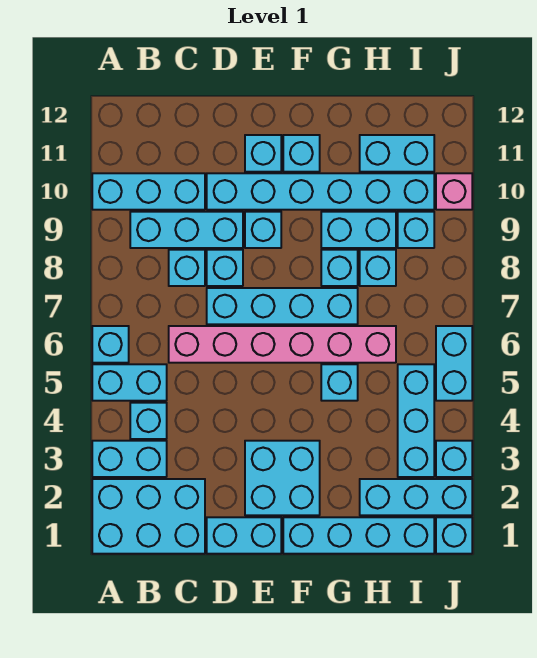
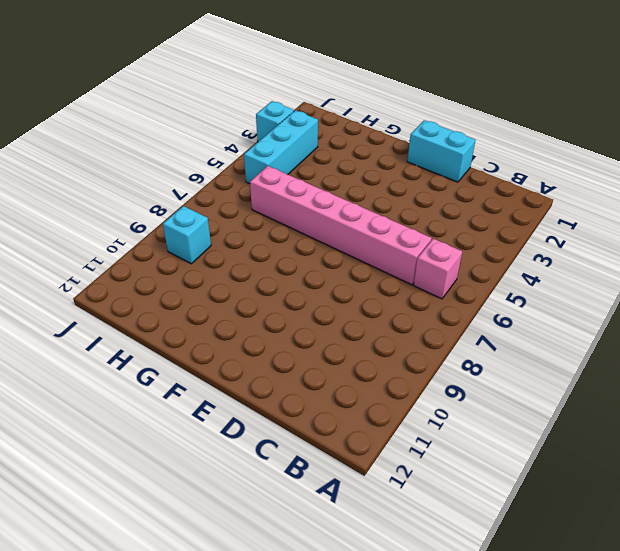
pink 1x1 brick [414,239,462,299] -> pink 1x1 brick moved to [436,173,472,210]
none -> cyan 2x3 brick [92,479,205,554]
none -> cyan 1x2 brick [92,441,167,477]
none -> cyan 1x2 brick [92,364,167,401]
none -> cyan 1x1 brick [92,326,129,363]

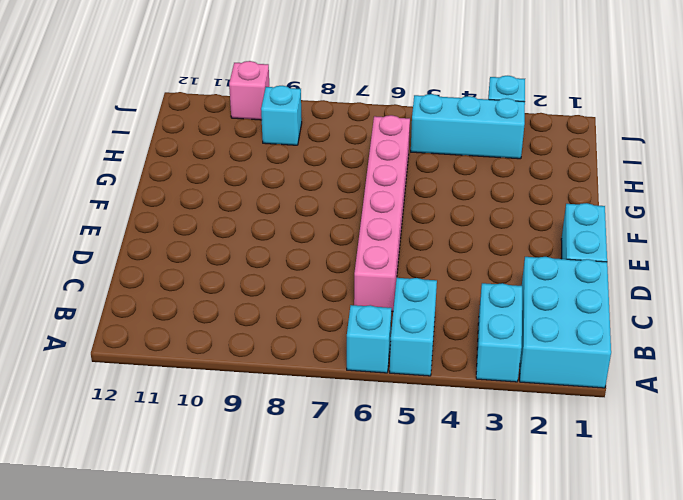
none -> cyan 1x3 brick [92,173,205,210]
none -> cyan 1x1 brick [130,403,167,439]
none -> cyan 1x3 brick [130,212,243,248]
none -> cyan 1x1 brick [169,250,205,286]

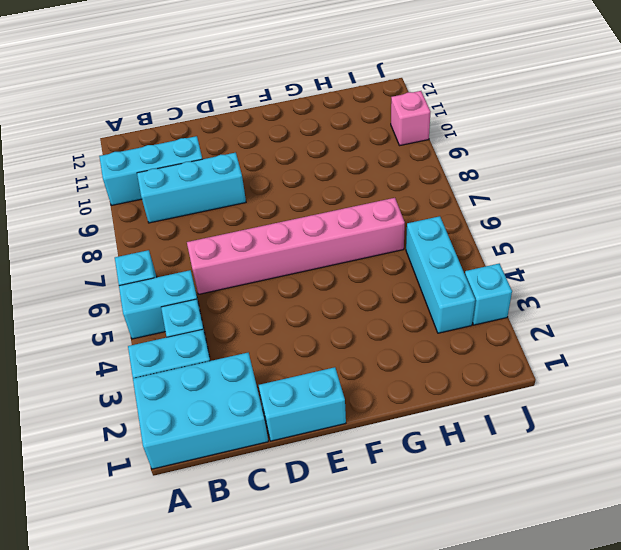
none -> cyan 1x1 brick [169,250,205,286]
none -> cyan 1x4 brick [207,288,358,324]
none -> cyan 1x1 brick [207,250,243,286]
none -> cyan 1x6 brick [207,173,434,210]

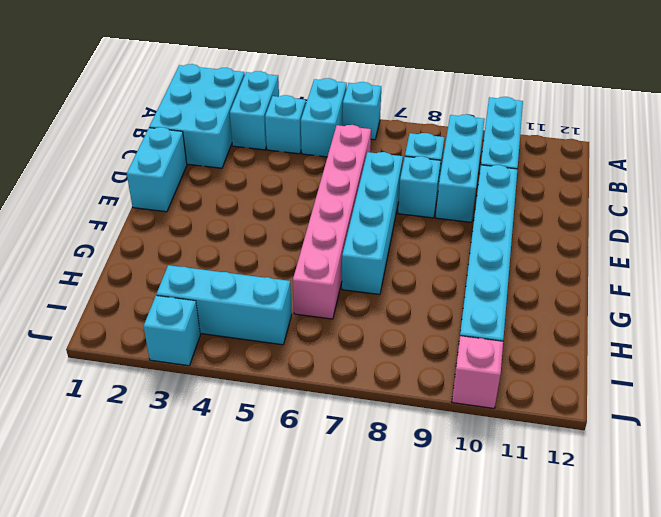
none -> cyan 2x2 brick [245,441,320,515]
none -> cyan 1x1 brick [245,212,281,248]
none -> cyan 1x1 brick [245,135,281,172]
none -> cyan 1x4 brick [283,517,434,554]

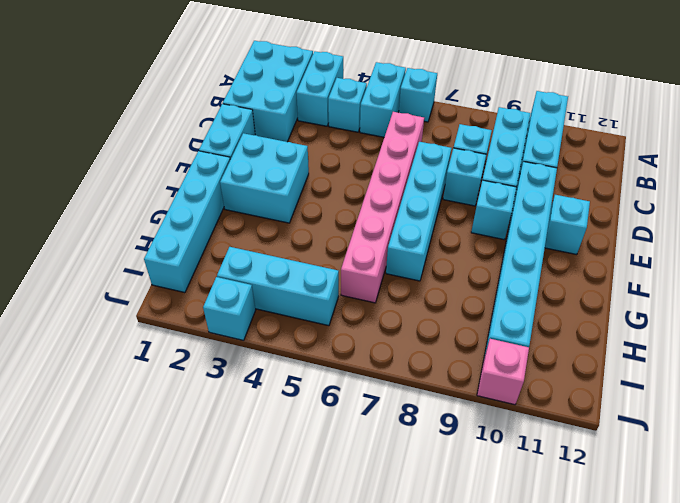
none -> cyan 1x1 brick [283,135,320,172]
none -> cyan 1x1 brick [321,364,358,401]
none -> cyan 1x1 brick [321,250,358,286]
none -> cyan 1x2 brick [321,212,396,248]

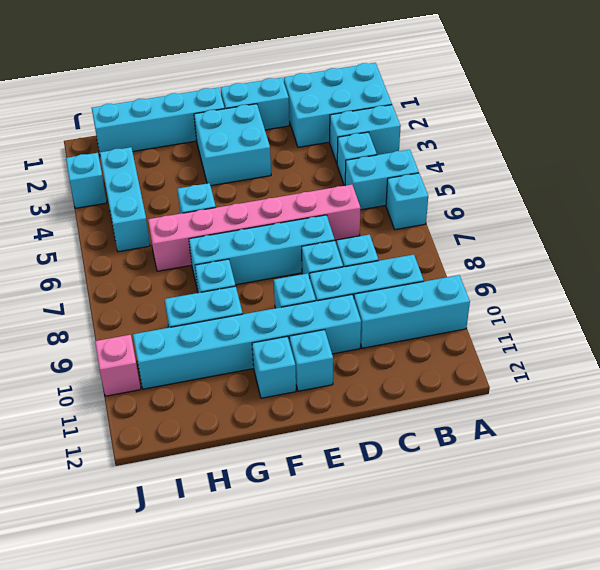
none -> cyan 1x3 brick [360,479,472,515]
none -> cyan 1x1 brick [360,250,396,286]
none -> cyan 1x2 brick [360,135,434,172]
none -> cyan 1x1 brick [398,212,434,248]

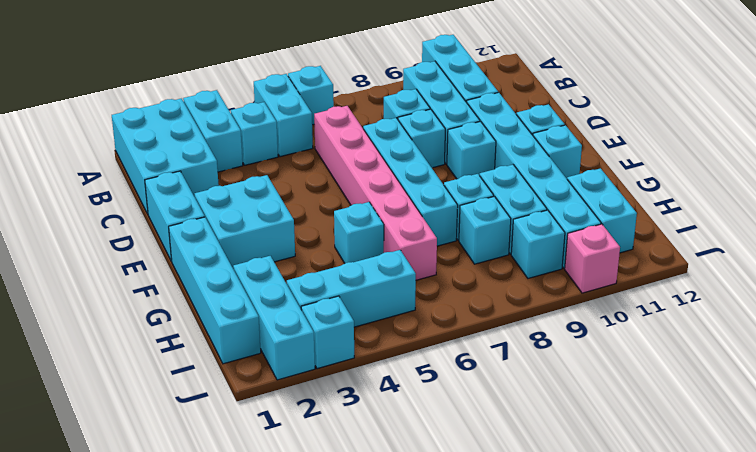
none -> cyan 1x1 brick [436,517,472,554]
none -> cyan 1x2 brick [436,326,472,401]

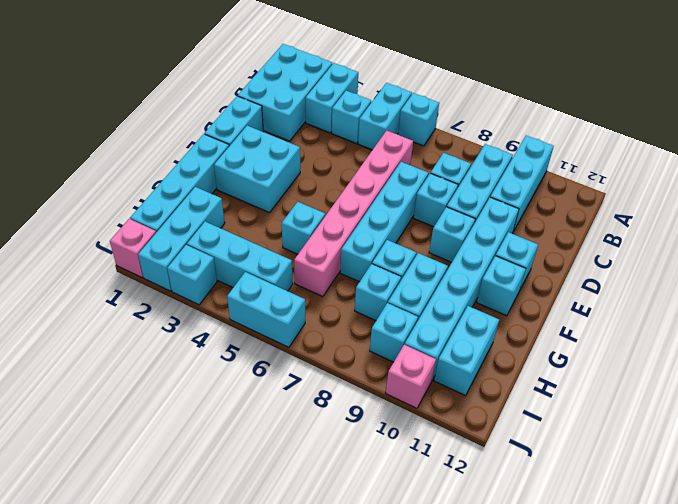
pink 1x1 brick [110,219,156,278] -> cyan 1x1 brick [436,517,472,554]

